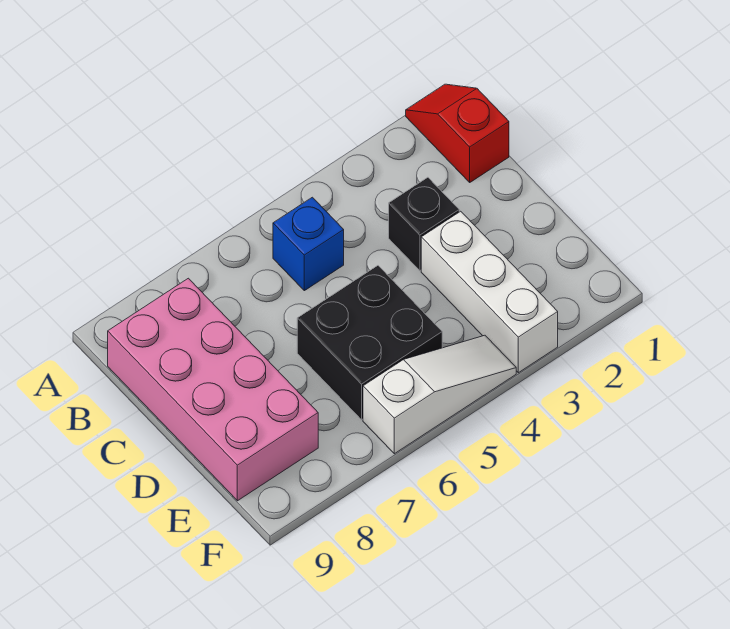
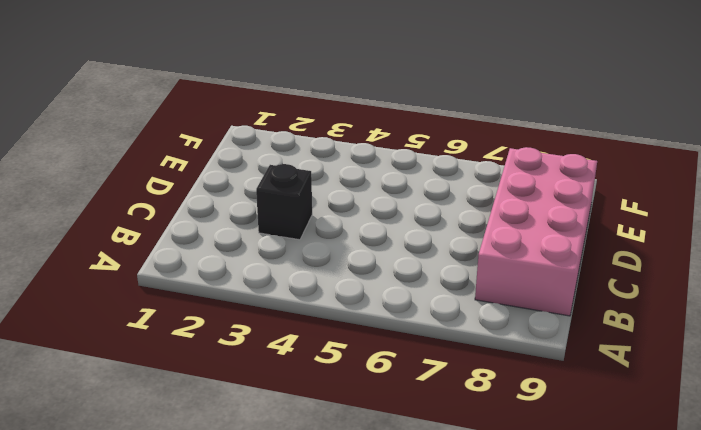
none -> red 1x2 slope [406,84,509,182]
none -> blue 1x1 brick [273,197,344,291]

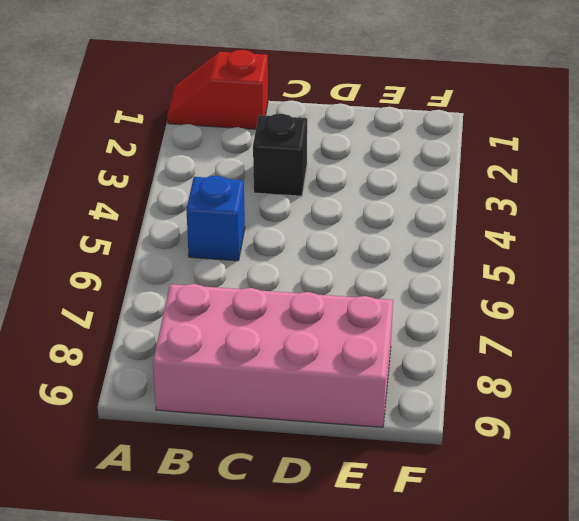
none -> white 1x3 brick [421,211,558,373]
none -> black 2x2 brick [297,266,442,420]

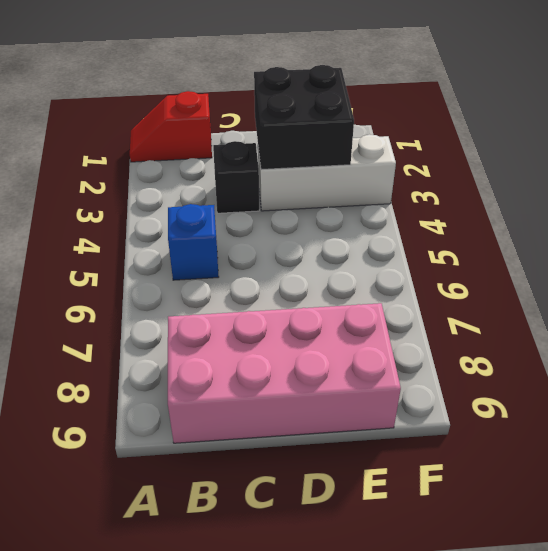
black 2x2 brick [254,65,354,170] -> black 2x2 brick moved to [297,266,442,420]
none -> white 1x3 slope [363,335,516,454]

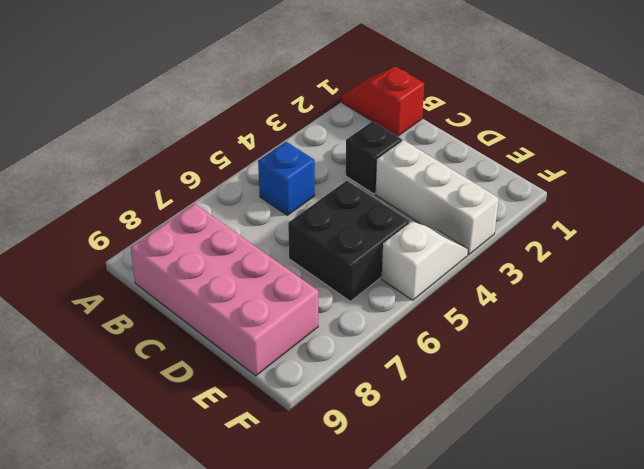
white 1x2 slope [382,221,468,300] -> white 1x3 slope [363,335,516,454]

